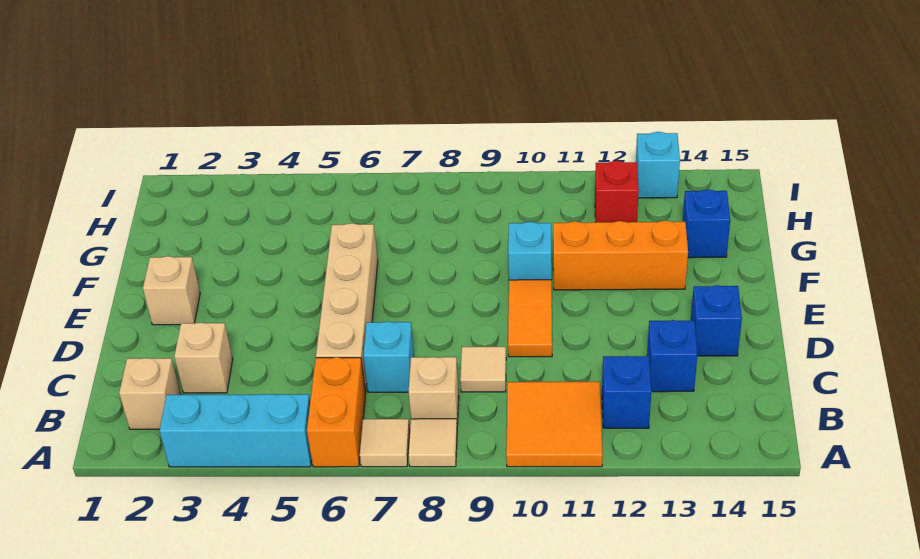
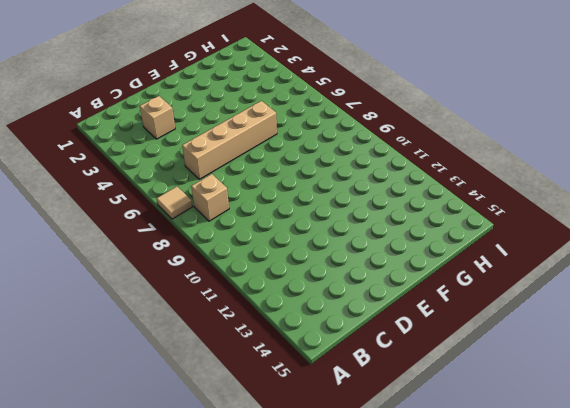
none -> cyan 1x3 brick [159,394,312,467]
none -> orange 1x2 brick [307,357,366,467]
none -> tan 1x1 tile [408,419,457,467]

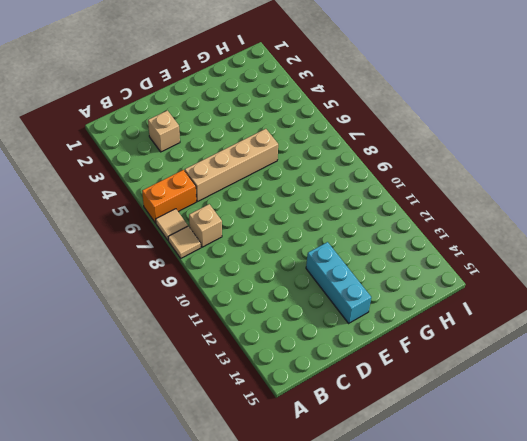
cyan 1x3 brick [306,242,371,323] -> cyan 1x3 brick moved to [159,394,312,467]
none -> orange 2x2 tile [506,382,603,467]
none -> tan 1x1 brick [119,358,181,429]
none -> blue 1x1 brick [602,356,651,428]

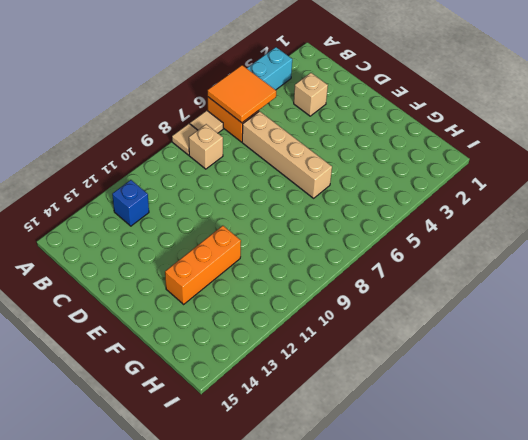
orange 2x2 tile [208,65,276,123] -> orange 2x2 tile moved to [506,382,603,467]
none -> tan 1x1 brick [119,358,181,429]
none -> cyan 1x1 brick [363,322,414,392]
none -> tan 1x1 tile [460,347,506,392]

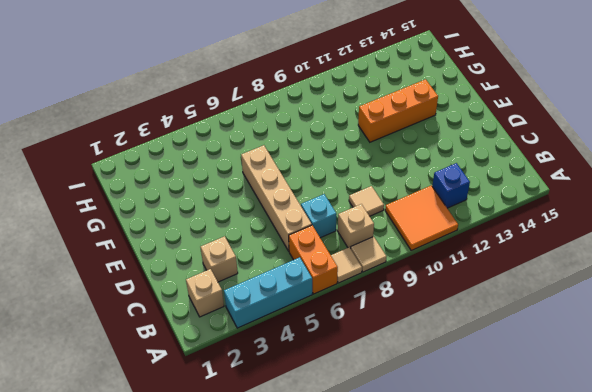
none -> blue 1x1 brick [647,320,697,392]
none -> orange 1x2 tile [508,280,552,357]
none -> blue 1x1 brick [691,285,742,356]

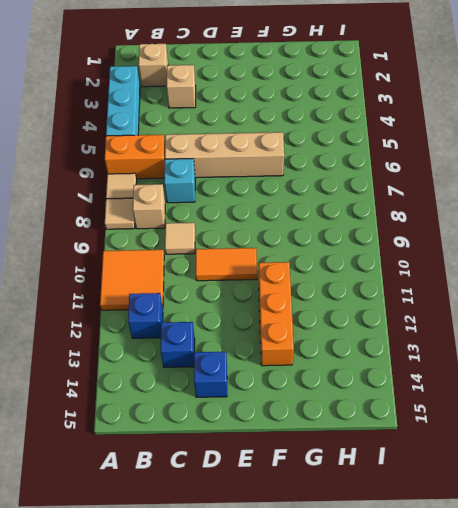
none -> tan 1x1 brick [143,256,200,325]
none -> cyan 1x1 brick [508,222,552,280]
none -> blue 1x1 brick [683,189,730,258]

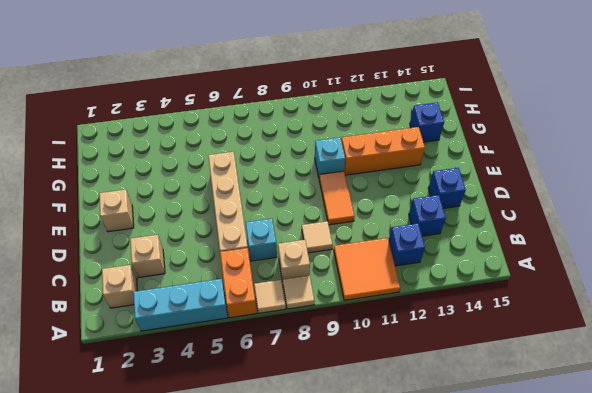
none -> red 1x1 brick [595,161,639,222]
none -> cyan 1x1 brick [636,132,680,198]

